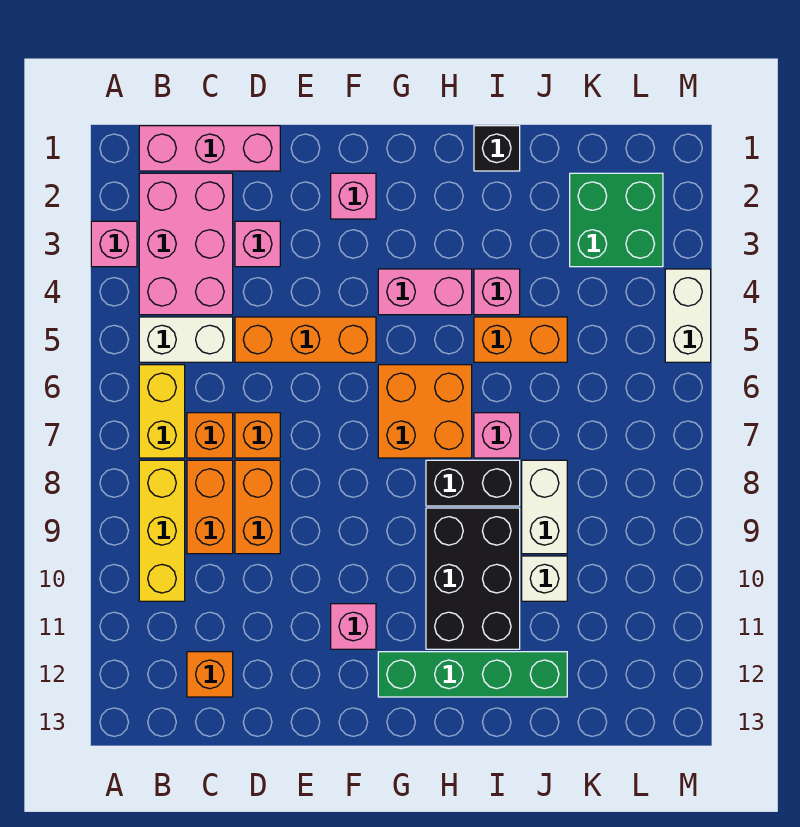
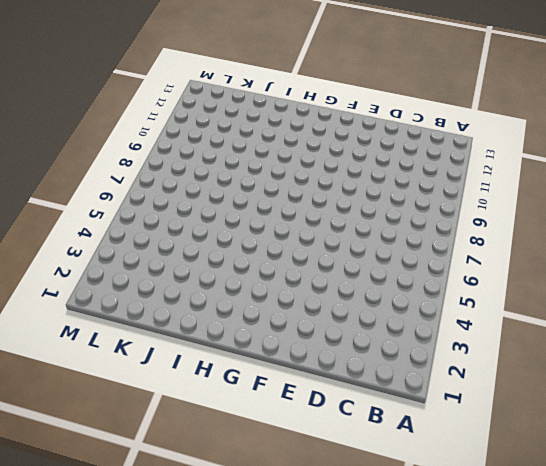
none -> pink 1x1 brick [91,221,137,267]
none -> pink 1x3 brick [139,126,280,171]
none -> pink 2x3 brick [139,173,233,315]

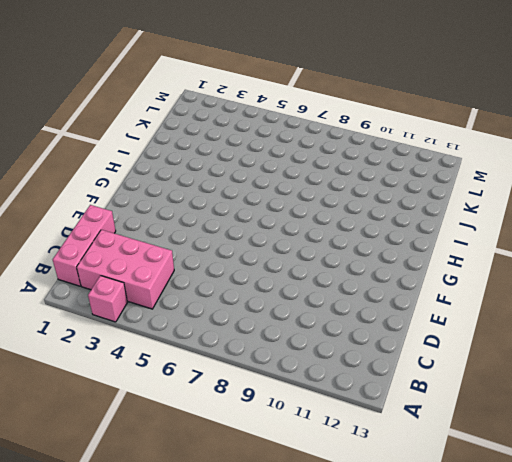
none -> white 1x2 brick [139,317,233,362]
none -> yellow 1x2 brick [139,365,185,458]
none -> yellow 1x3 brick [139,460,185,601]

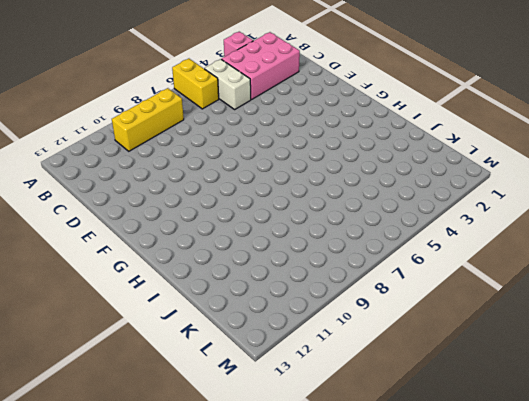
yellow 1x2 brick [172,59,219,109] -> yellow 1x2 brick turned to [139,365,185,458]
none -> pink 1x3 brick [139,126,280,171]
none -> orange 1x1 brick [187,413,233,458]
none -> orange 1x2 brick [187,460,233,554]

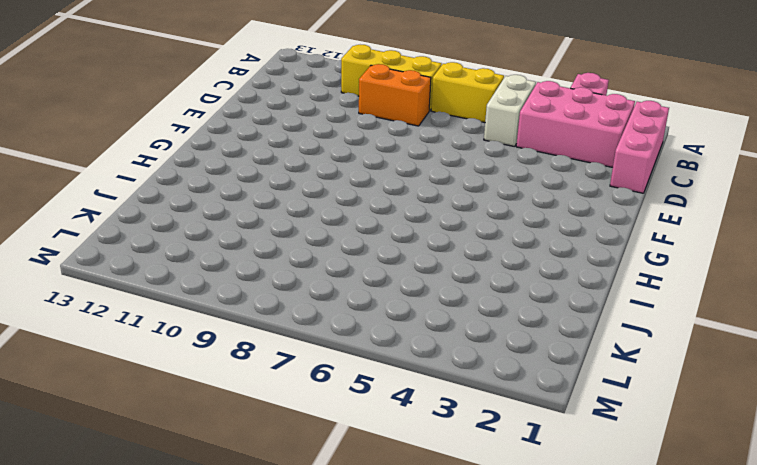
none -> orange 1x1 brick [187,413,233,458]
none -> orange 1x1 brick [187,652,233,697]
none -> pink 1x1 brick [235,221,280,267]

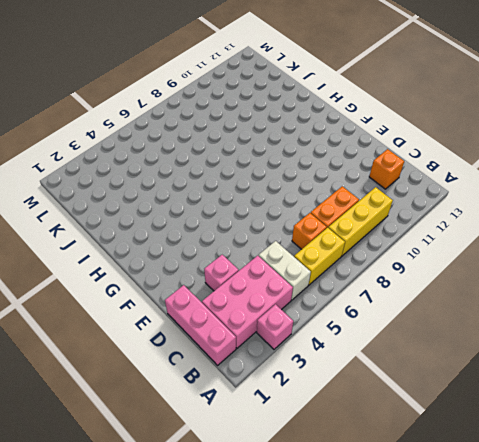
none -> orange 1x3 brick [235,317,376,362]
none -> orange 1x1 brick [235,413,280,458]
none -> orange 1x2 brick [235,460,280,554]

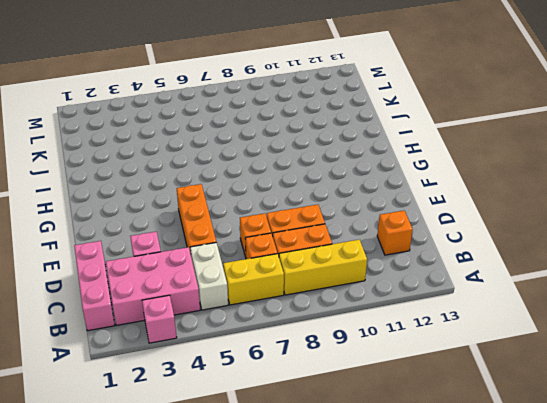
none -> pink 1x1 brick [331,173,376,219]
none -> pink 1x1 brick [331,604,376,649]
none -> pink 1x2 brick [378,269,472,315]

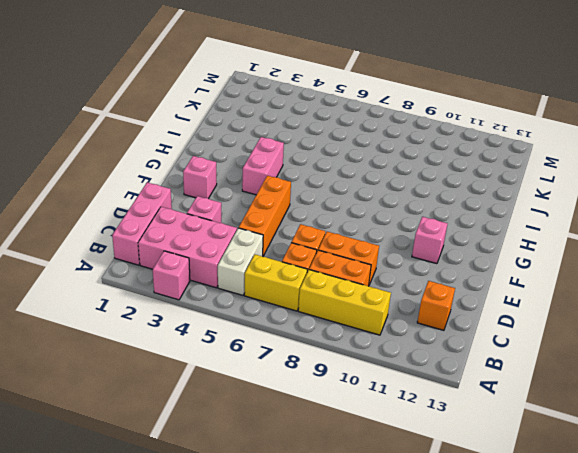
none -> orange 2x2 brick [378,365,472,458]
none -> green 1x4 brick [378,652,567,697]
none -> black 1x2 brick [426,460,520,506]

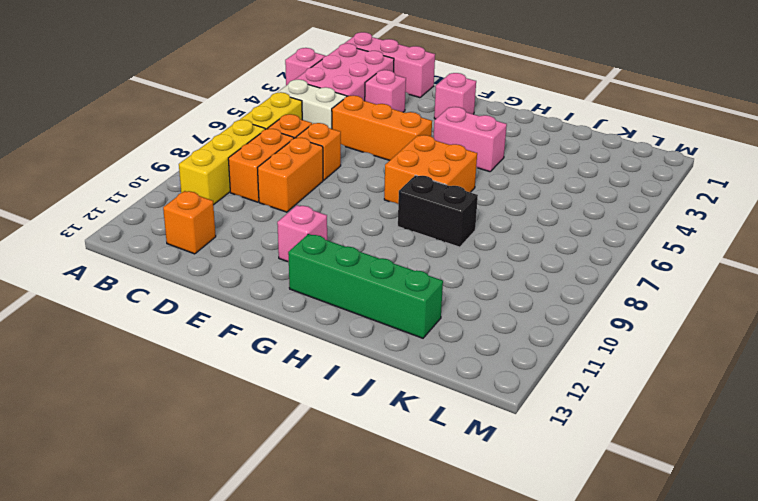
none -> black 2x3 brick [426,508,520,649]
none -> black 1x1 brick [474,126,520,171]
none -> pink 1x1 brick [474,269,520,315]

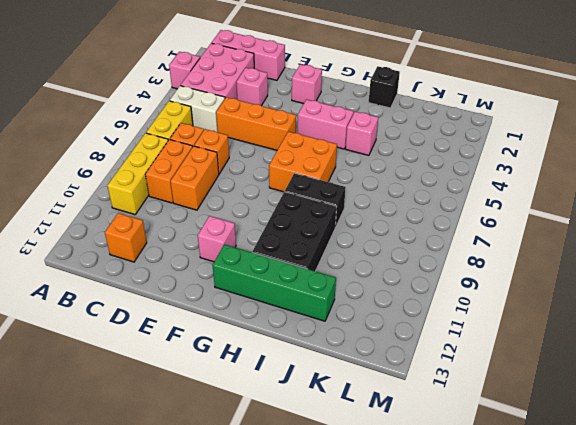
none -> orange 1x2 brick [474,317,567,362]
none -> pink 1x1 brick [474,413,520,458]
none -> white 1x2 brick [522,460,567,554]

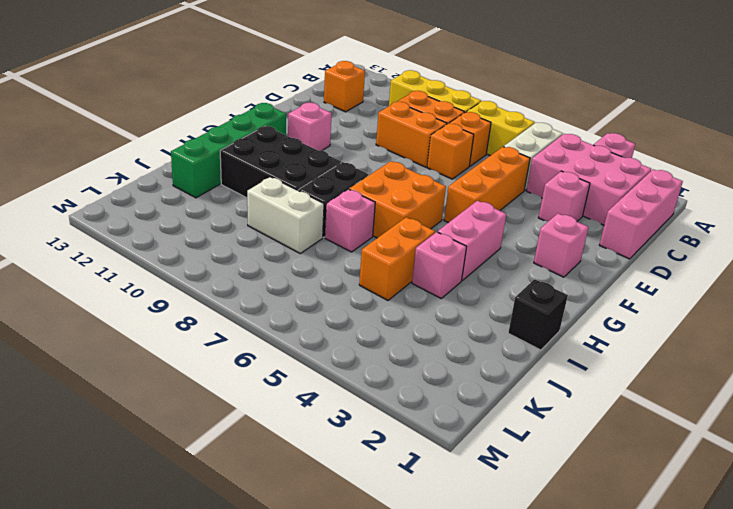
none -> white 1x1 brick [522,556,567,601]
none -> green 2x2 brick [570,173,663,267]
none -> white 1x2 brick [665,269,711,362]

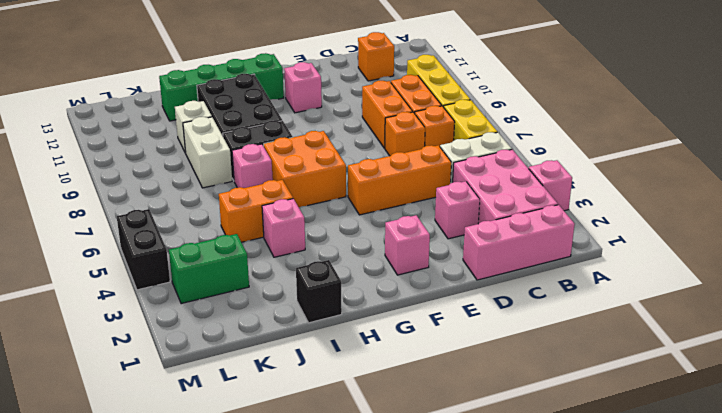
green 1x2 brick [169,234,249,304] -> green 2x2 brick [570,173,663,267]
black 1x2 brick [117,209,170,290] -> white 1x2 brick [665,269,711,362]
none -> pink 1x2 brick [378,269,472,315]

